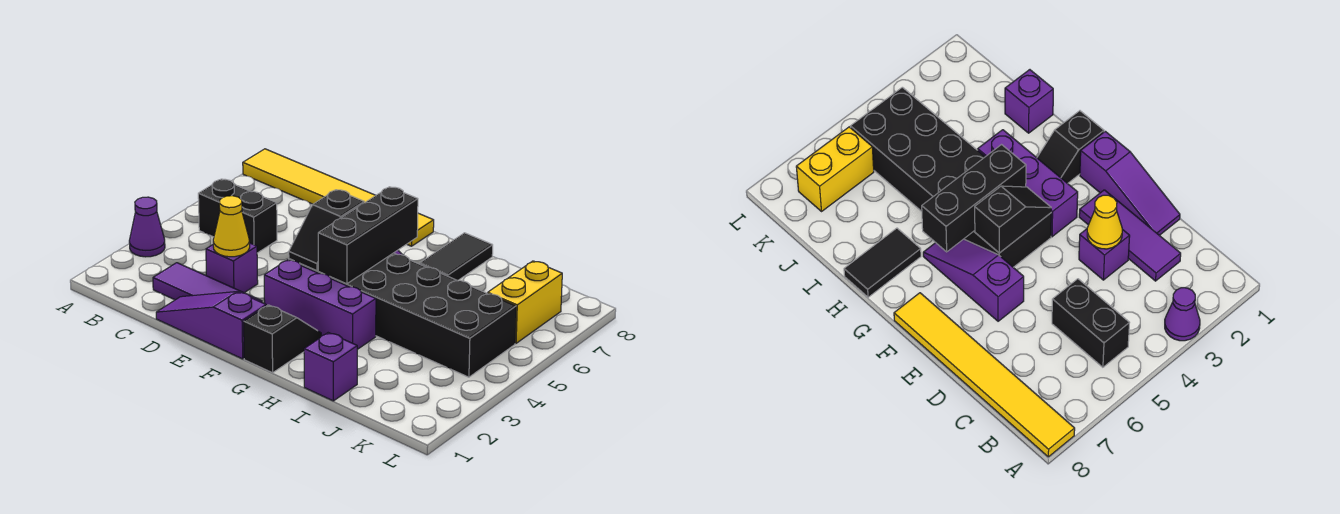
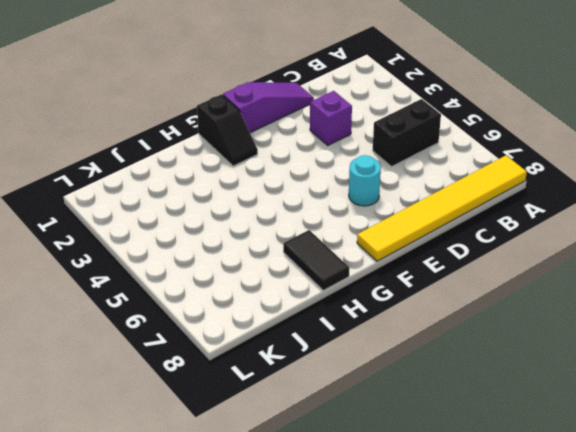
cyan 1x1 round brick [349,155,381,206] -> purple 1x3 slope [923,239,1024,321]
none -> purple 1x1 cone [129,197,165,257]
none -> purple 1x3 tile [153,263,262,302]
none -> purple 1x3 brick [264,260,376,349]

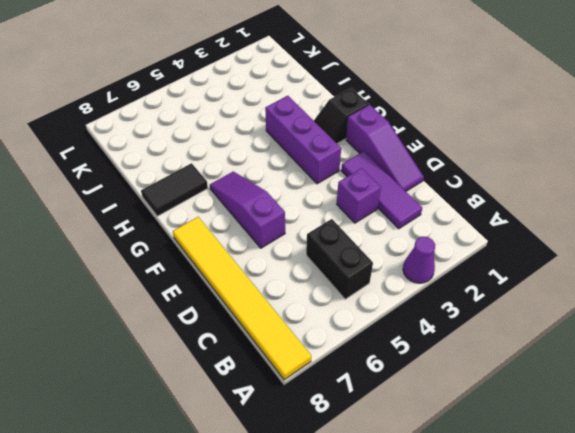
none -> black 2x6 brick [289,253,516,377]
none -> purple 1x1 brick [304,333,357,401]
none -> yellow 1x2 brick [488,261,562,343]

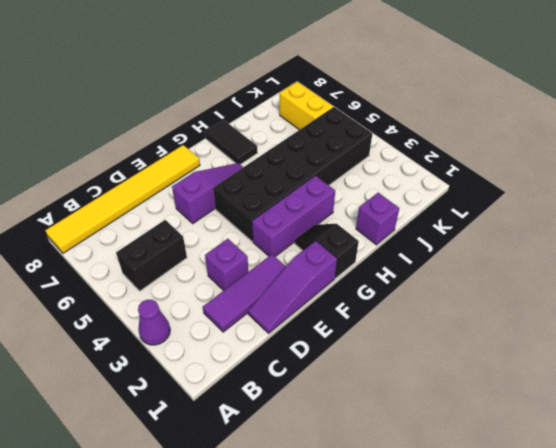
none -> yellow 1x1 cone [213,196,250,257]
none -> black 1x2 slope [289,190,364,271]
none -> black 1x3 brick [318,187,418,284]

